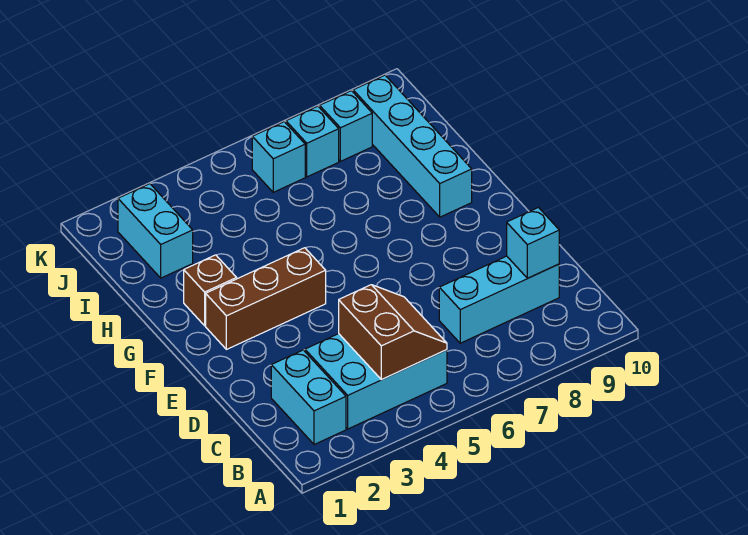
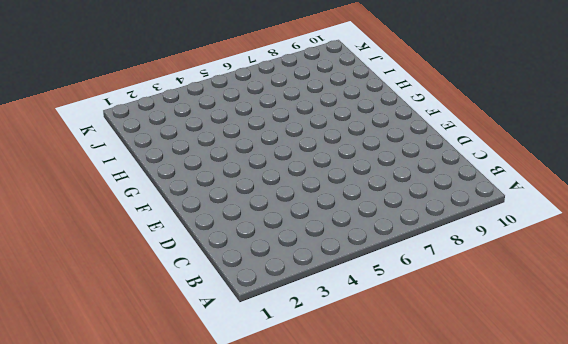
none -> cyan 1x2 brick [271,350,346,445]
none -> cyan 2x3 brick [305,334,447,429]
none -> cyan 1x3 brick [439,256,559,343]

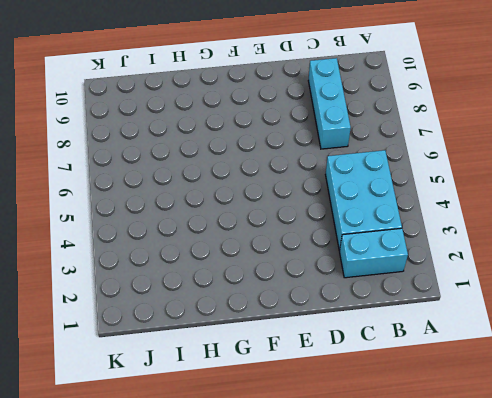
none -> brown 1x3 brick [206,248,326,349]
none -> brown 1x1 brick [184,255,237,326]
none -> cyan 1x4 brick [353,75,472,217]

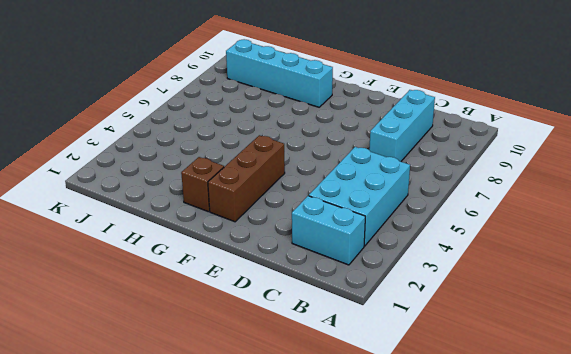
none -> cyan 1x2 brick [118,184,193,278]
none -> cyan 1x1 brick [252,122,305,192]
none -> cyan 1x1 brick [286,106,339,177]

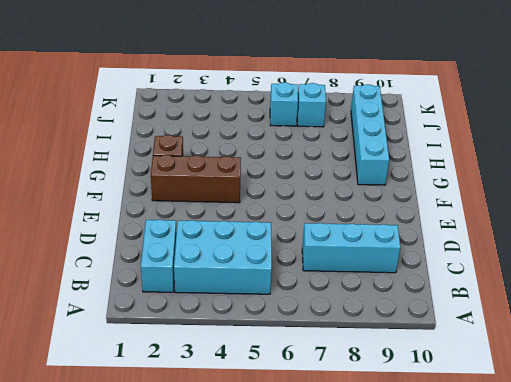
none -> cyan 1x2 brick [118,184,193,278]
none -> cyan 1x1 brick [320,91,372,161]
none -> brown 2x2 slope [339,285,447,380]

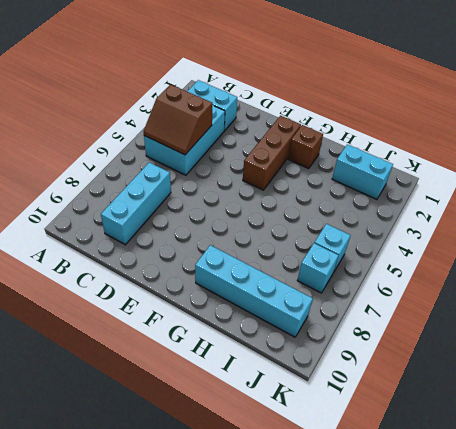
none -> cyan 1x1 brick [320,91,372,161]
none -> cyan 1x1 brick [507,208,559,278]

